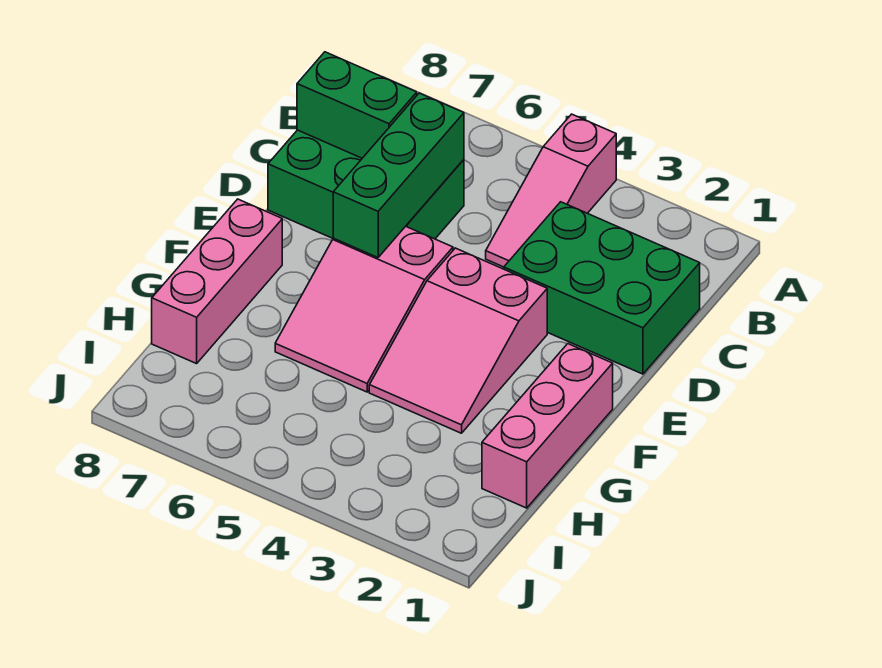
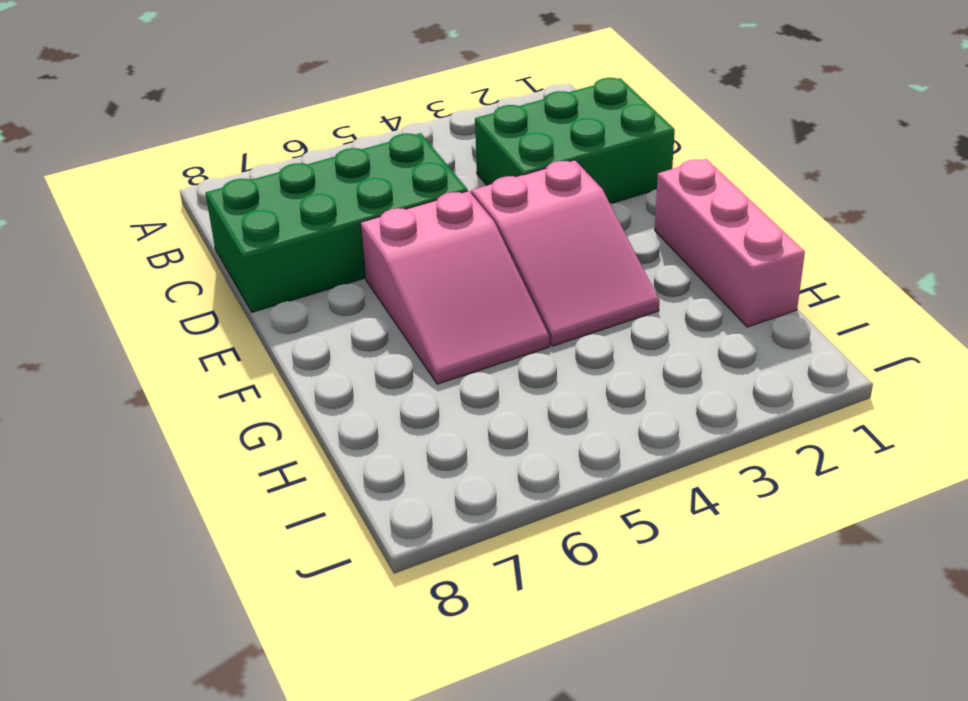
green 2x4 brick [206,133,468,312] -> green 2x3 brick [268,130,464,239]
none -> pink 1x3 slope [486,114,616,267]
none -> pink 1x3 brick [152,199,282,364]

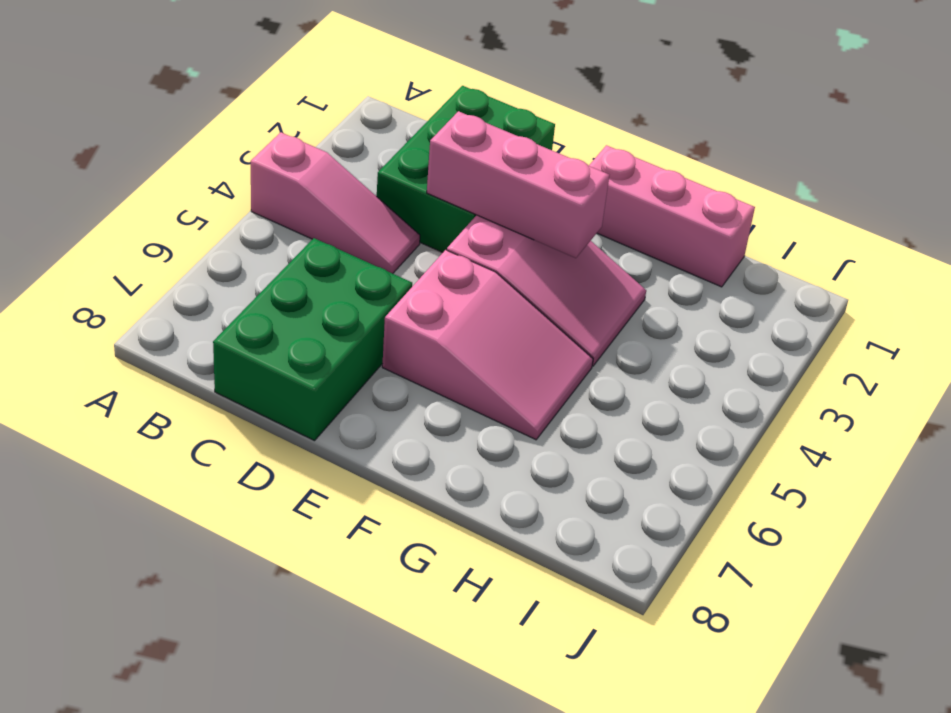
pink 1x3 brick [427,111,609,258] -> pink 1x3 brick moved to [152,199,282,364]
none -> green 1x3 brick [333,93,464,258]
none -> green 1x2 brick [297,52,417,158]

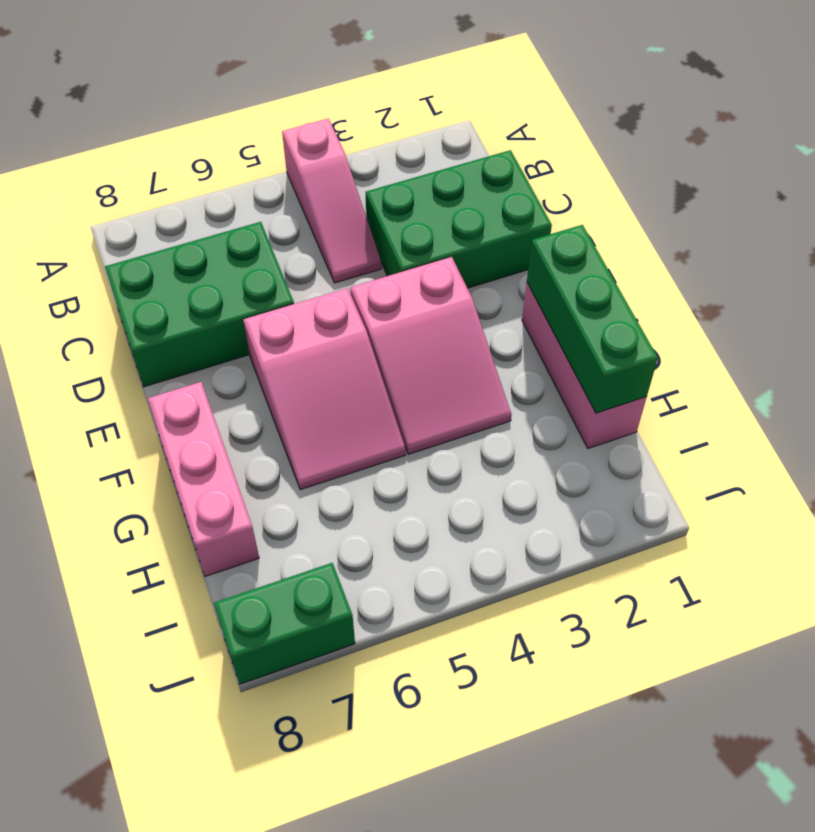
green 1x3 brick [527,225,658,413] -> green 1x3 brick moved to [333,93,464,258]
green 1x2 brick [214,563,355,684] -> green 1x2 brick moved to [297,52,417,158]

